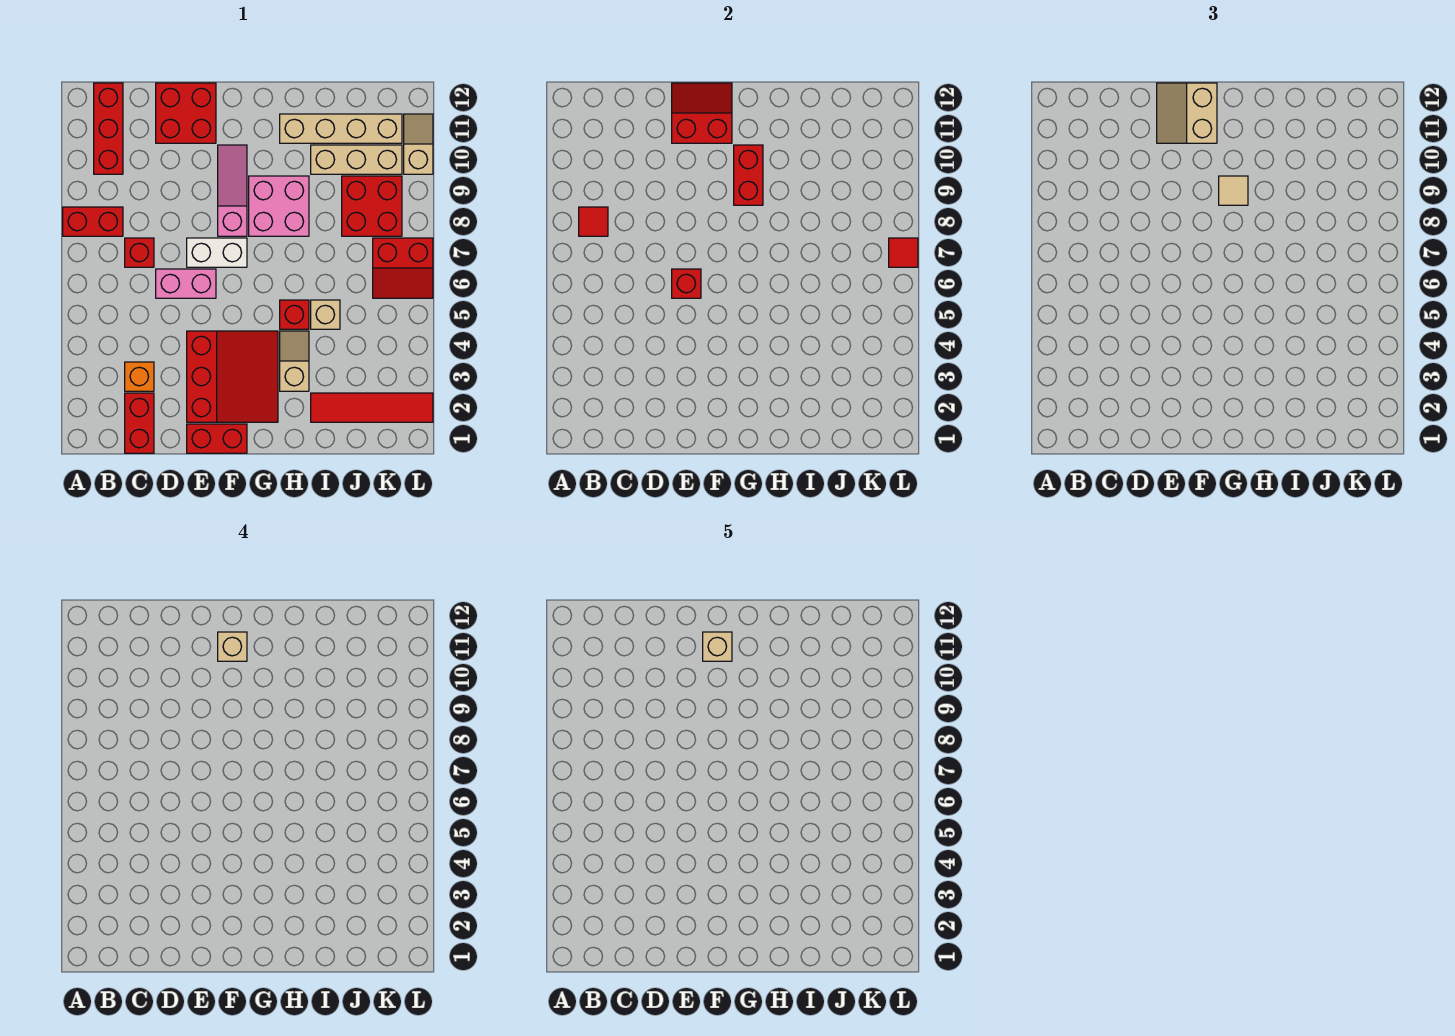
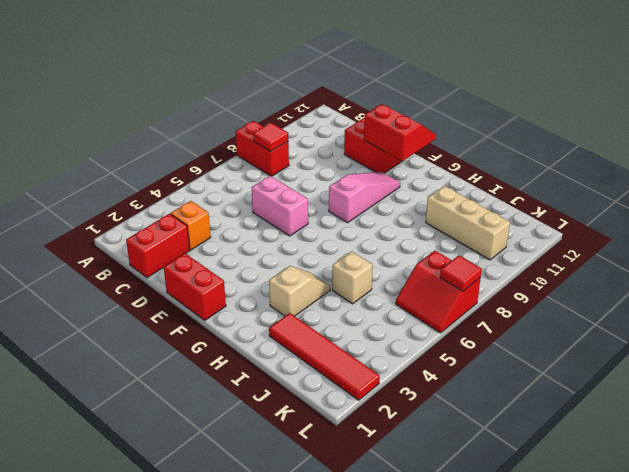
none -> red 1x3 brick [94,83,123,174]
none -> red 1x1 brick [125,238,154,267]
none -> red 3x3 slope [187,331,278,422]
none -> white 1x2 brick [187,238,247,267]

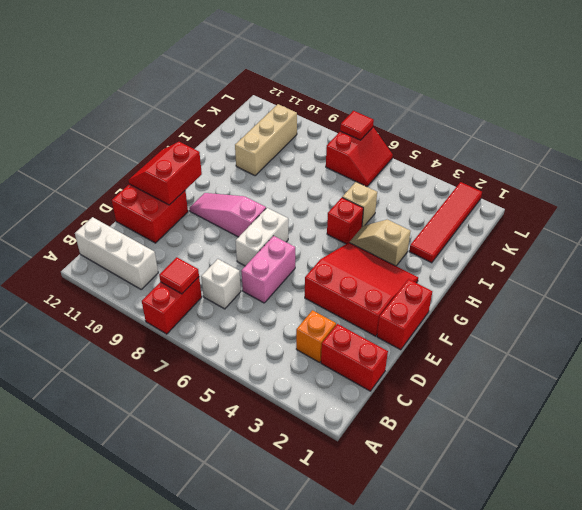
white 1x3 brick [75,217,158,289] -> red 1x3 brick [94,83,123,174]
white 1x1 brick [201,259,241,309] -> red 1x1 brick [125,238,154,267]
none -> pink 2x2 brick [249,176,309,236]
none -> tan 1x4 brick [280,114,402,143]
none -> red 2x2 brick [342,176,402,236]
none -> tan 1x2 slope [404,114,433,174]

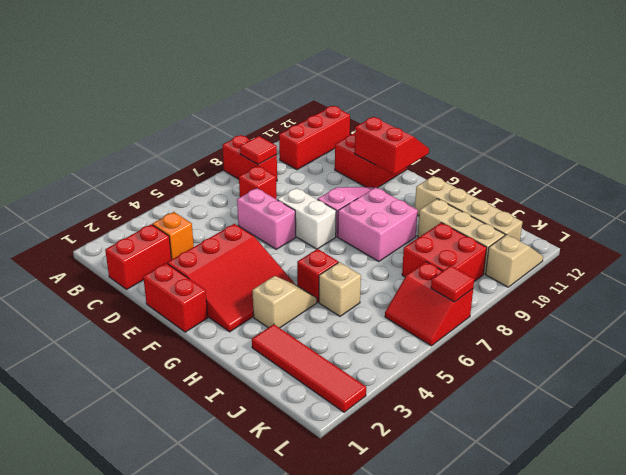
none -> red 1x1 brick [672,269,701,298]
none -> red 1x2 brick [734,145,763,205]
none -> tan 2x2 slope [1157,83,1217,143]
none -> tan 1x1 tile [1219,176,1248,205]

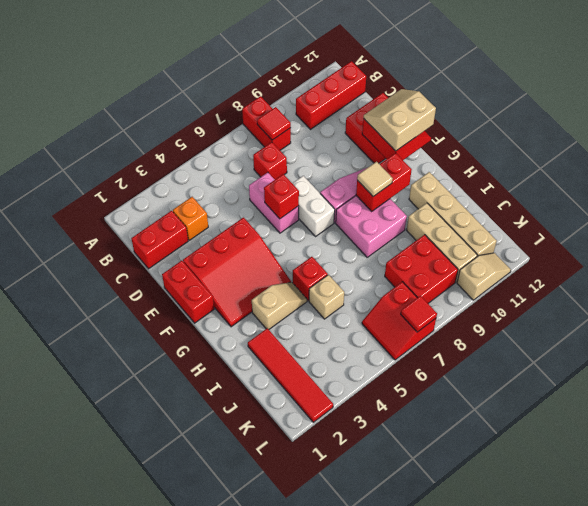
none -> tan 1x1 brick [218,632,247,661]
none -> tan 1x1 brick [703,632,732,661]

